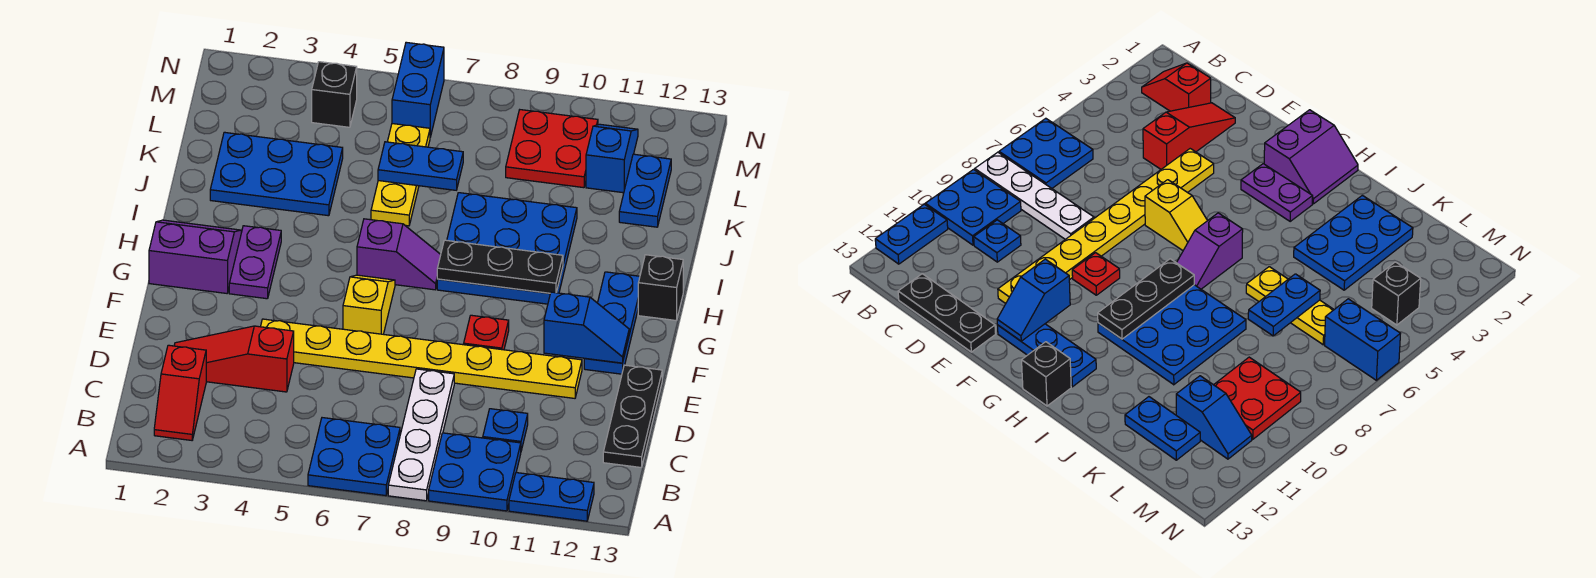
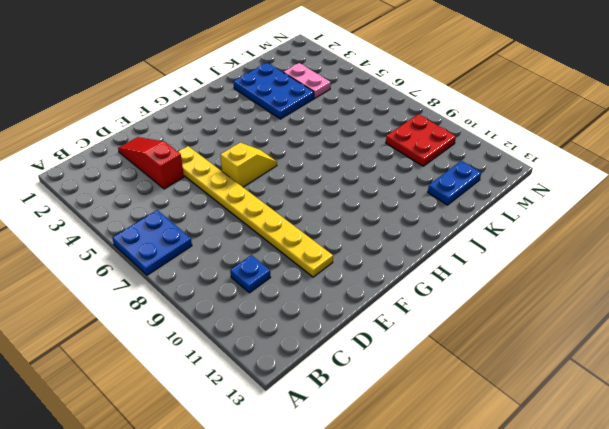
pink 1x2 plate [283,63,331,98] -> none
none -> white 1x4 plate [388,369,454,501]
none -> blue 2x2 plate [429,433,521,511]
none -> blue 1x2 plate [509,473,594,521]

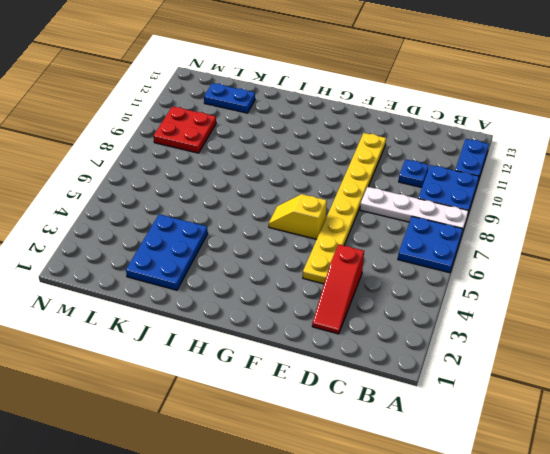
none -> red 1x2 slope [154,345,206,440]
none -> black 1x3 plate [603,365,662,467]
none -> red 1x1 plate [464,315,509,350]

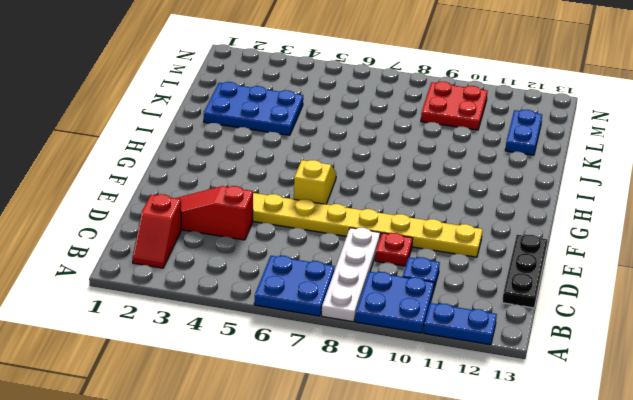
red 1x1 plate [375,233,413,266] -> red 1x1 plate moved to [464,315,509,350]
none -> blue 1x3 plate [584,272,640,374]
none -> purple 2x2 slope [149,220,241,293]
none -> purple 1x2 plate [229,226,281,299]

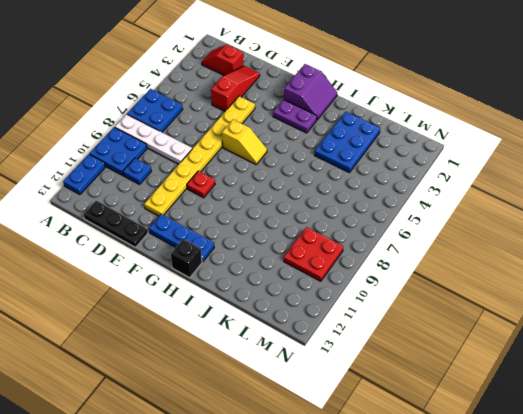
none -> purple 1x2 slope [357,219,441,290]
none -> blue 3x3 plate [437,193,577,304]
none -> yellow 1x3 plate [371,124,430,226]

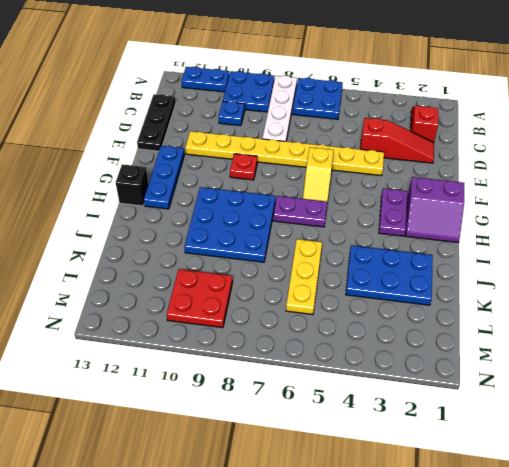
purple 1x2 plate [273,196,327,227] -> purple 1x2 slope [357,219,441,290]
none -> blue 1x2 plate [619,154,671,227]
none -> blue 1x2 slope [586,124,638,193]
none -> black 1x1 brick [312,62,357,127]

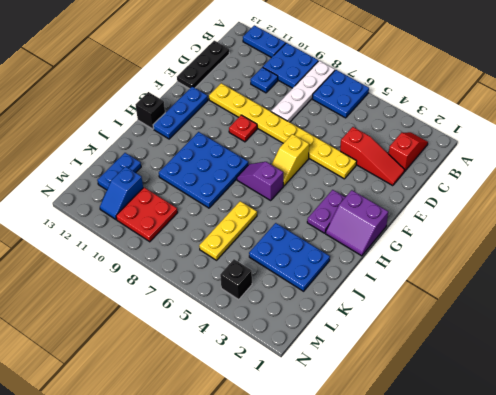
none -> blue 1x2 brick [392,42,444,137]
none -> blue 1x2 slope [544,292,629,363]
none -> black 1x3 plate [437,240,563,293]

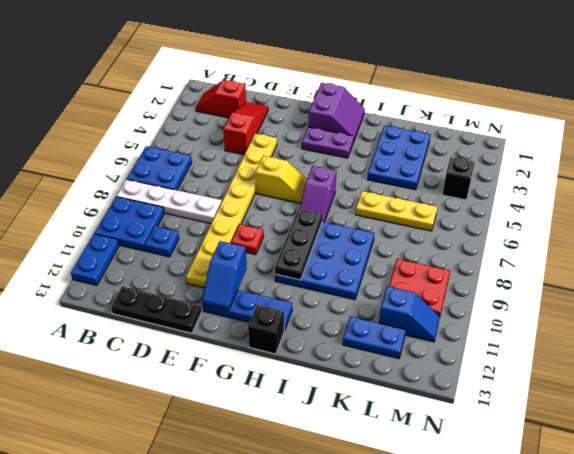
none -> blue 1x2 brick [392,42,444,137]
none -> blue 1x2 plate [378,142,463,190]

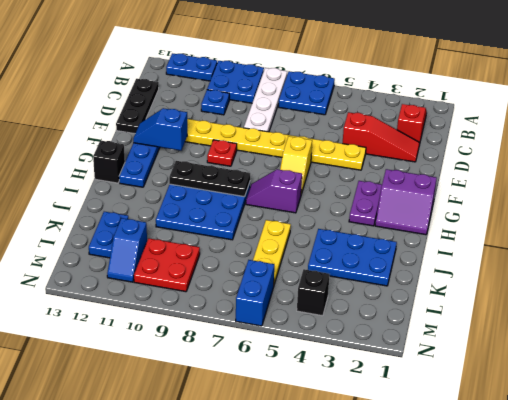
none -> blue 1x2 plate [378,142,463,190]

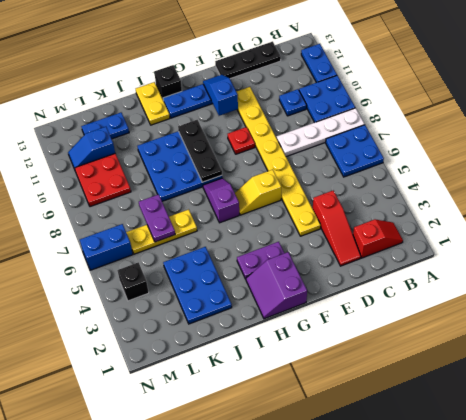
yellow 1x2 plate [136,82,170,125] -> none
purple 1x2 plate [139,194,175,242] -> blue 1x2 plate [378,142,463,190]

